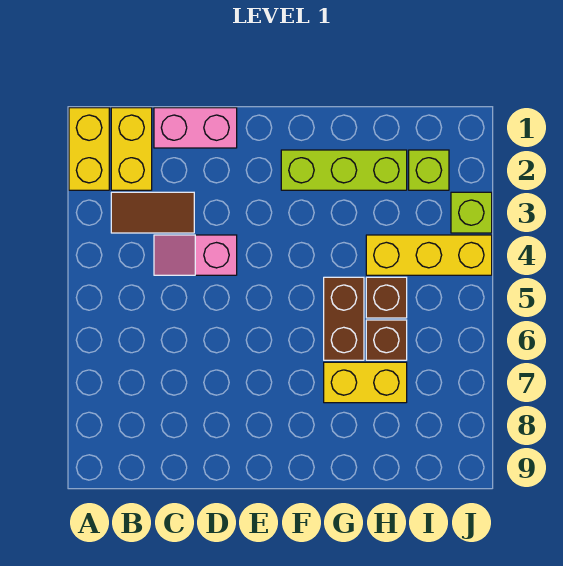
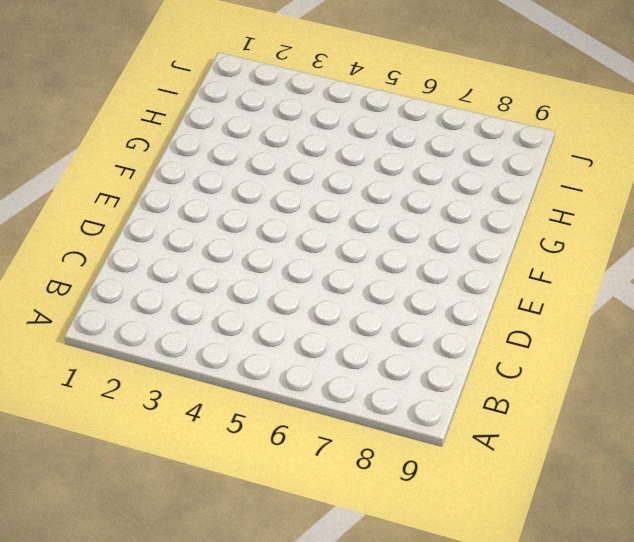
none -> yellow 1x2 brick [69,108,109,190]
none -> yellow 1x2 brick [111,108,152,190]
none -> brown 1x2 tile [111,192,194,233]

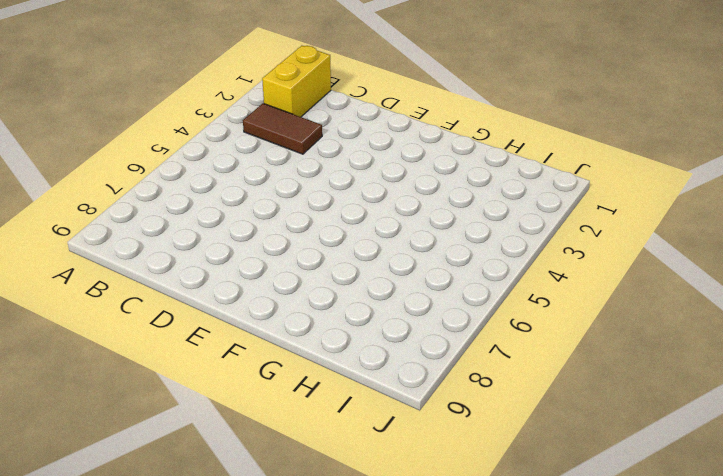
none -> yellow 1x2 brick [69,108,109,190]
none -> pink 1x2 brick [154,108,237,148]
none -> pink 1x2 slope [154,235,237,275]

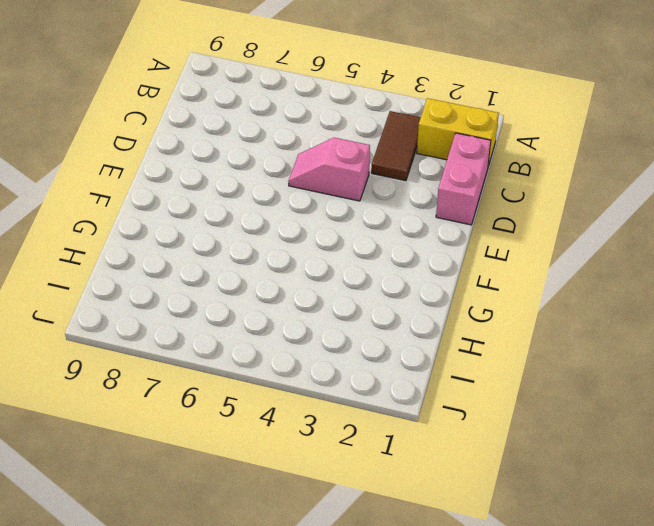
pink 1x2 slope [288,138,370,201] -> pink 1x2 slope turned to [154,235,237,275]
none -> yellow 1x2 brick [69,108,109,190]
none -> lime 1x3 brick [281,150,407,190]
none -> brown 1x2 brick [324,277,364,360]

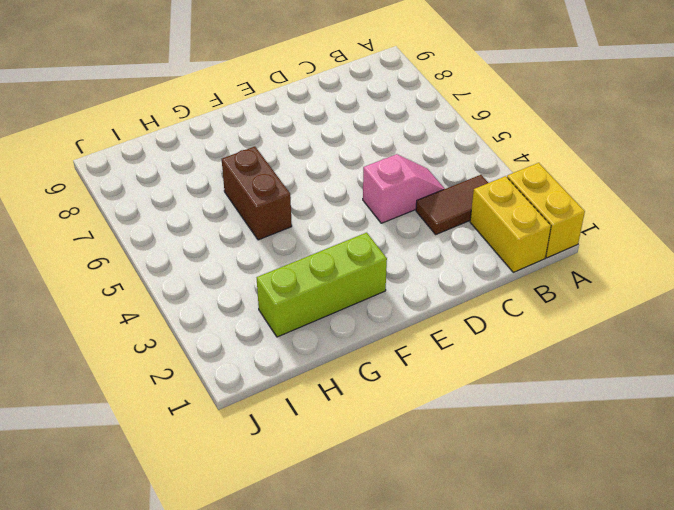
none -> pink 1x2 brick [154,108,237,148]
none -> yellow 1x2 brick [324,362,407,403]
none -> yellow 1x3 brick [366,235,492,275]

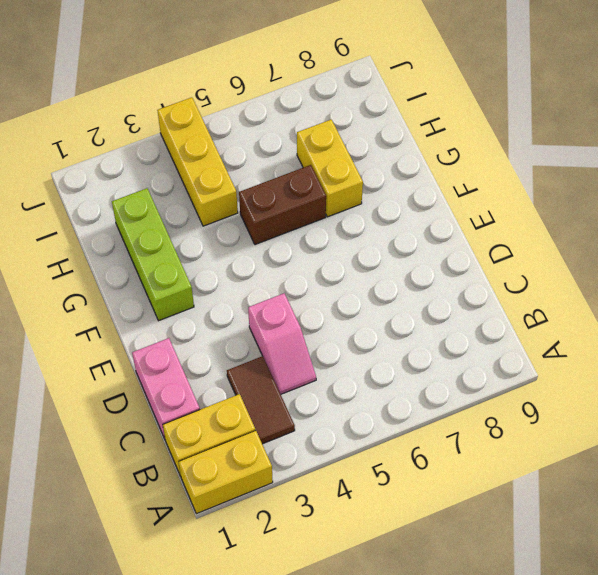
none -> brown 1x1 brick [366,277,407,318]
none -> brown 1x1 brick [366,320,407,360]
none -> lime 1x1 brick [409,150,449,190]

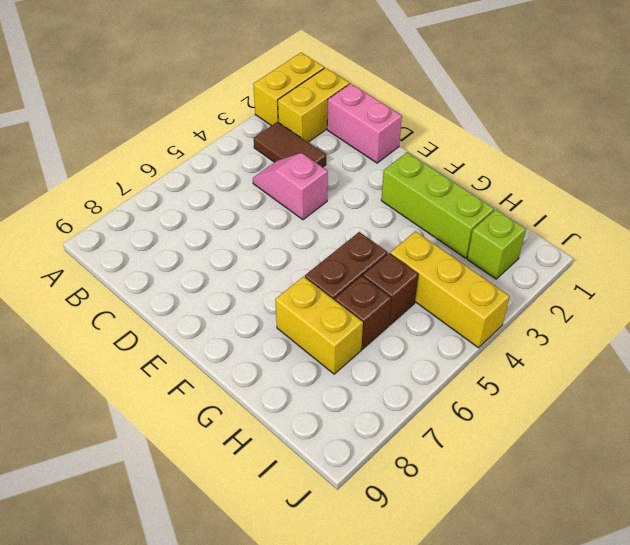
none -> lime 1x1 brick [451,192,492,233]

